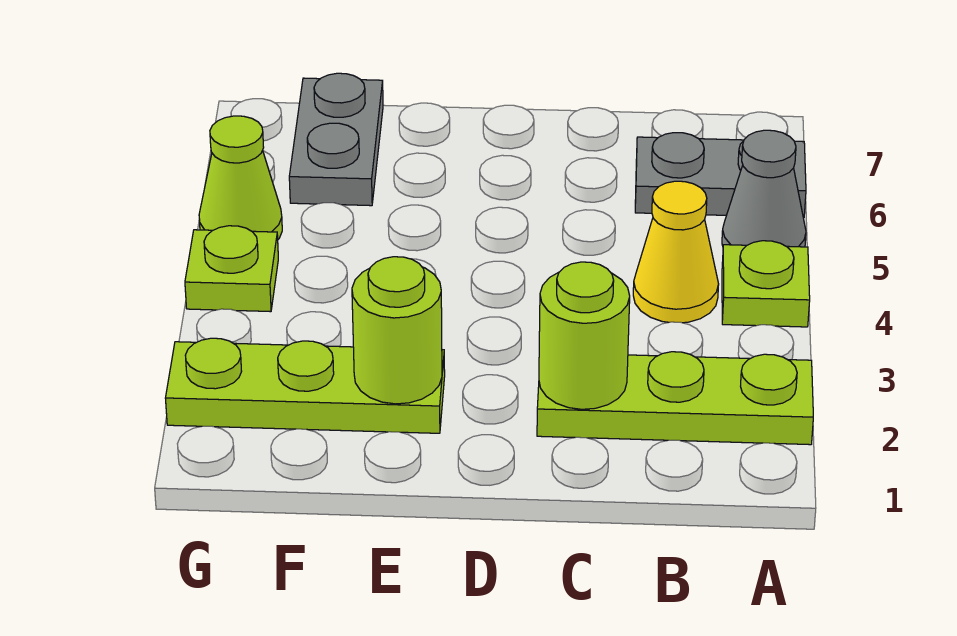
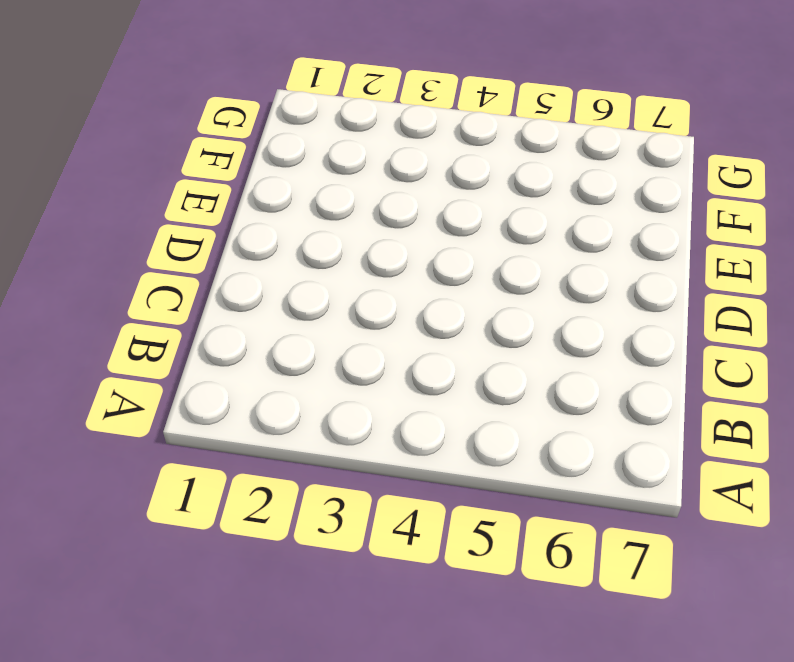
none -> lime 1x3 plate [537,352,813,445]
none -> lime 1x1 plate [722,241,810,327]

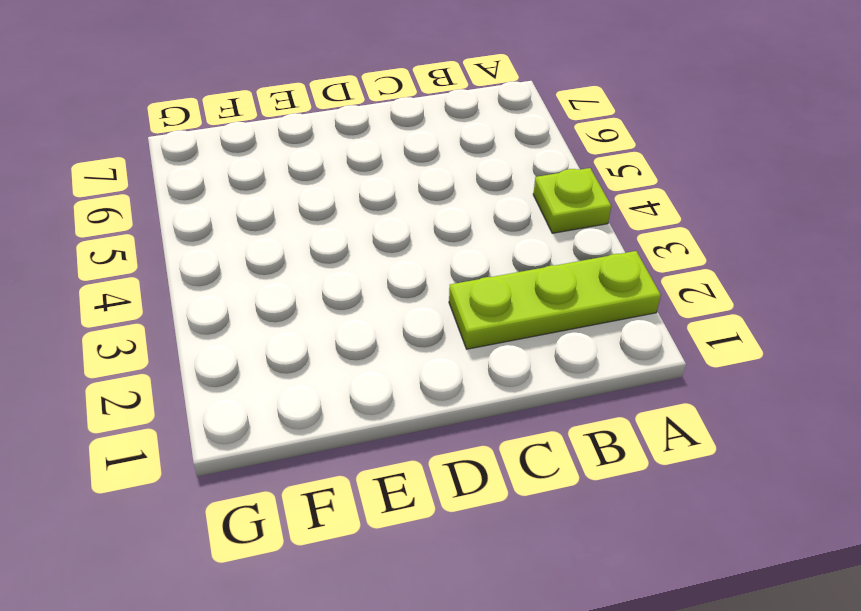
none -> grey 1x1 cone [722,130,806,247]
none -> grey 1x2 plate [635,133,806,218]

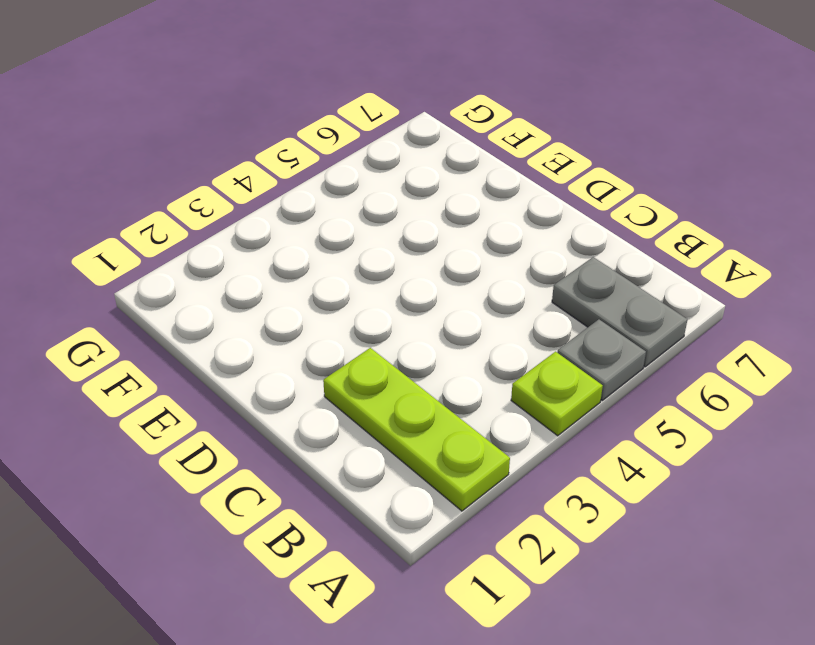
grey 1x1 plate [557,319,646,400] -> grey 1x1 cone [722,130,806,247]
none -> yellow 1x1 cone [633,181,719,323]
none -> lime 1x3 plate [165,338,445,433]

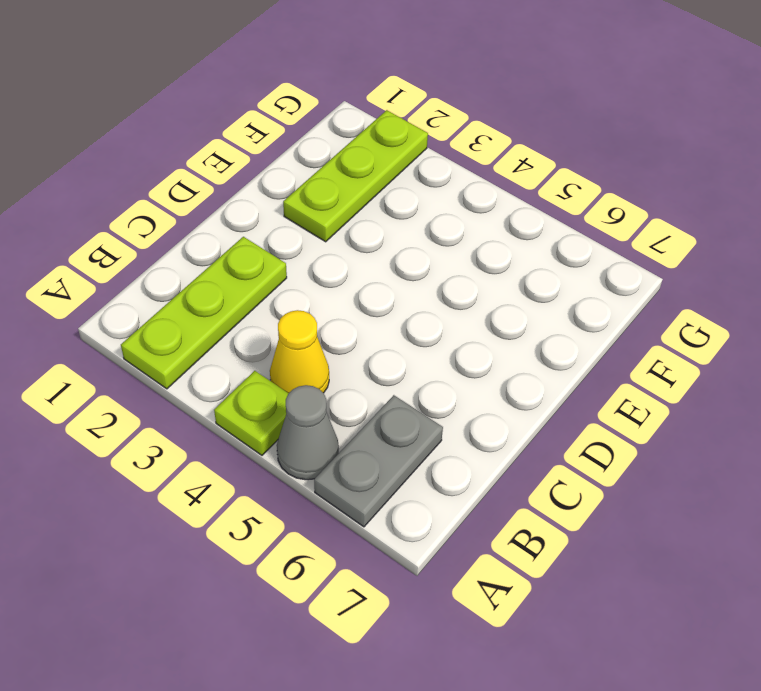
none -> grey 1x2 plate [289,73,383,206]
none -> lime 1x1 plate [185,226,278,312]

